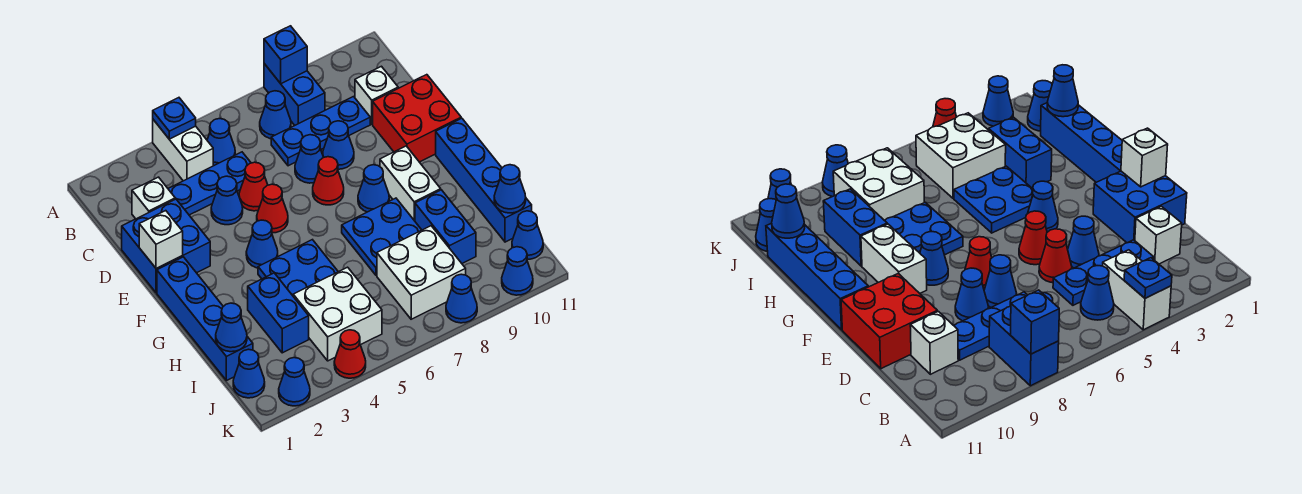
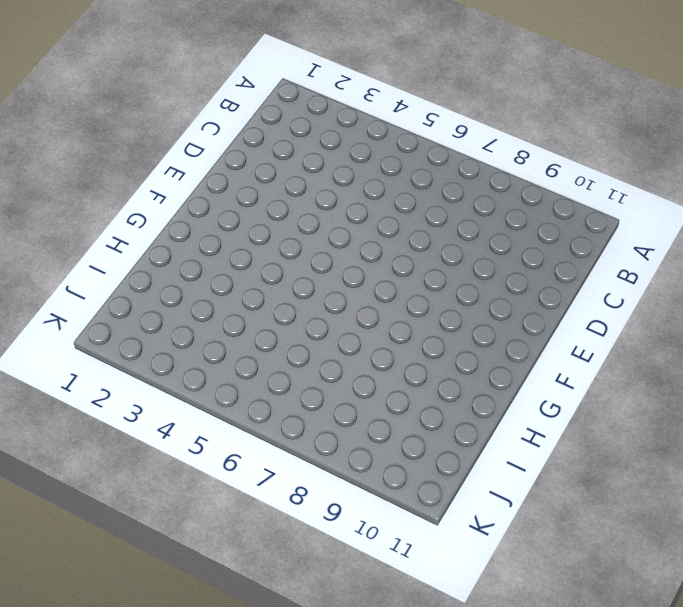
none -> white 1x2 brick [153,120,213,181]
none -> blue 1x2 brick [264,64,325,125]
none -> blue 1x1 cone [207,119,235,166]
none -> blue 1x1 cone [260,91,291,139]

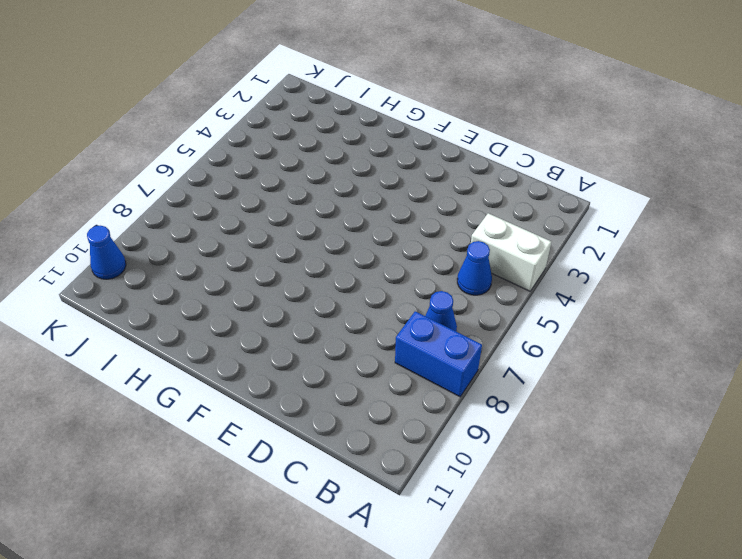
none -> white 1x1 brick [132,177,175,219]
none -> blue 1x3 plate [168,152,251,215]
none -> blue 1x3 plate [271,97,370,166]
none -> white 1x1 brick [355,66,398,124]

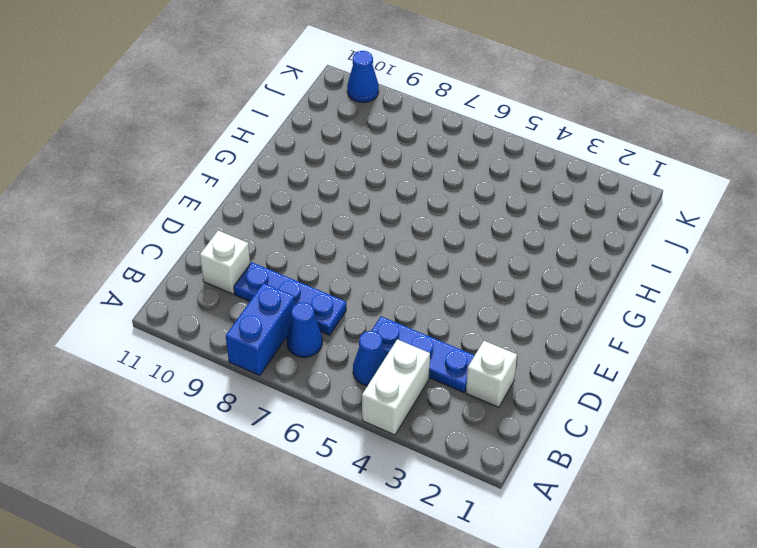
none -> blue 2x2 brick [122,199,210,293]
none -> blue 1x1 cone [211,176,243,225]
none -> red 1x1 cone [239,162,268,211]
none -> blue 1x1 cone [295,135,324,183]

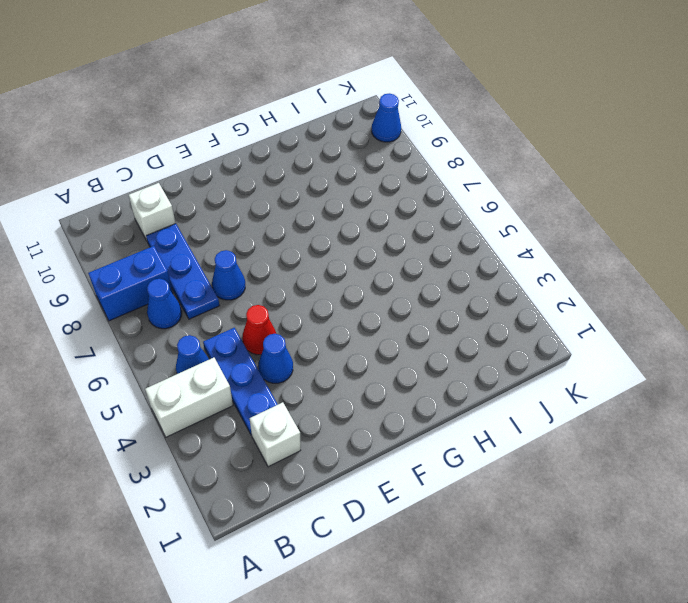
none -> blue 2x2 brick [122,199,210,293]
none -> blue 1x1 cone [323,121,354,169]
none -> red 2x2 brick [373,75,461,162]
none -> red 1x1 cone [257,184,288,233]

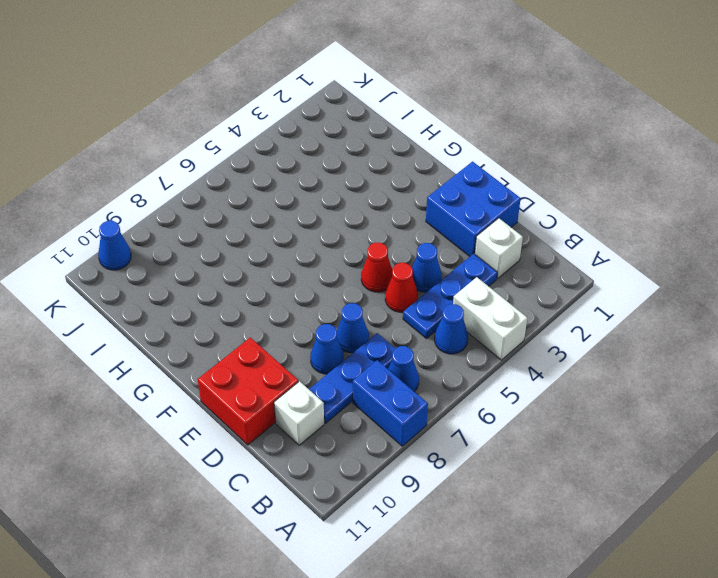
none -> red 1x1 cone [313,157,344,205]
none -> blue 1x4 brick [157,257,253,381]
none -> blue 1x1 cone [246,220,278,268]
none -> blue 1x1 cone [358,165,389,212]

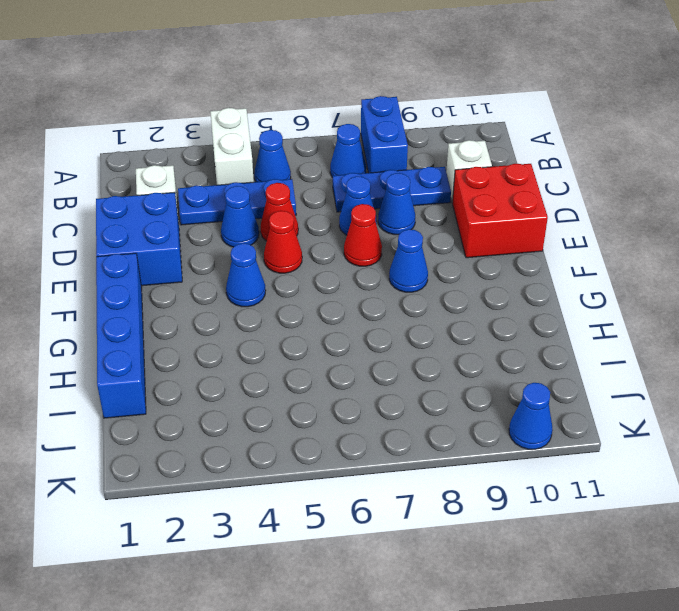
none -> white 1x2 brick [380,146,441,221]
none -> blue 1x4 brick [436,118,532,242]
none -> blue 2x2 plate [258,240,338,296]
none -> blue 2x2 plate [342,198,421,275]

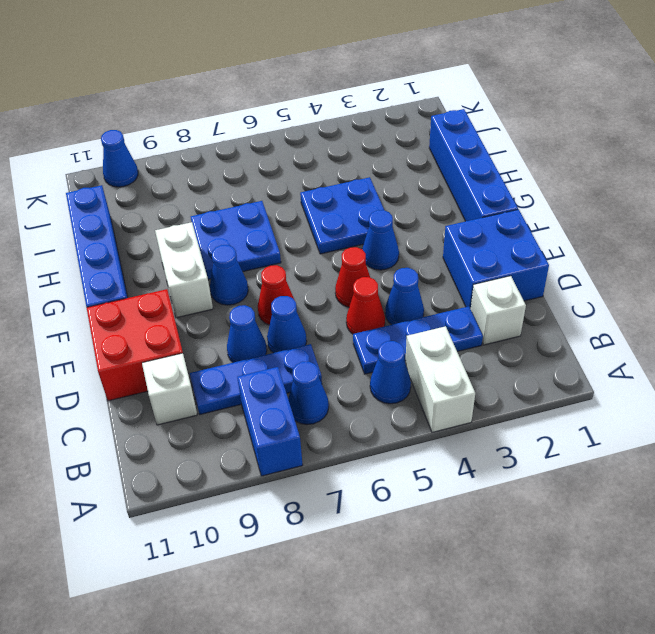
none -> blue 1x2 brick [248,273,309,353]
none -> blue 1x2 brick [415,190,476,263]
none -> white 2x2 brick [293,267,382,361]
none -> white 2x2 brick [377,226,466,319]

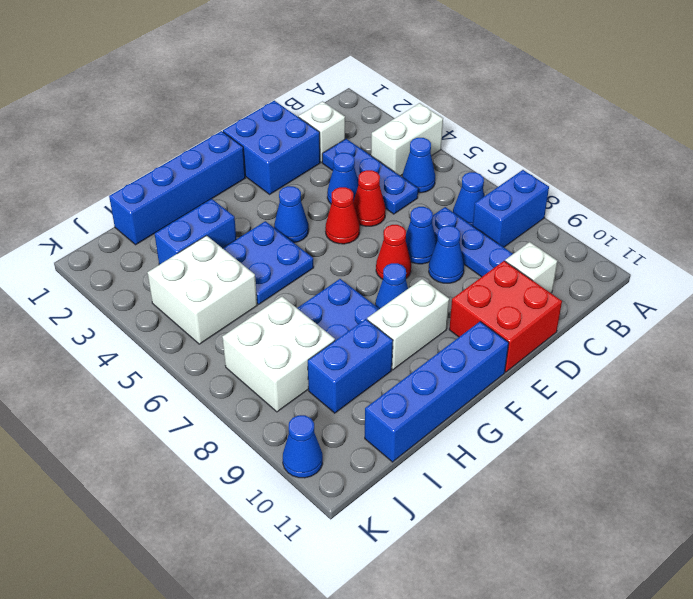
none -> blue 1x1 cone [233,349,265,398]
none -> blue 1x1 cone [512,211,543,259]
none -> blue 1x1 cone [279,358,310,406]
none -> red 1x1 cone [334,330,366,378]

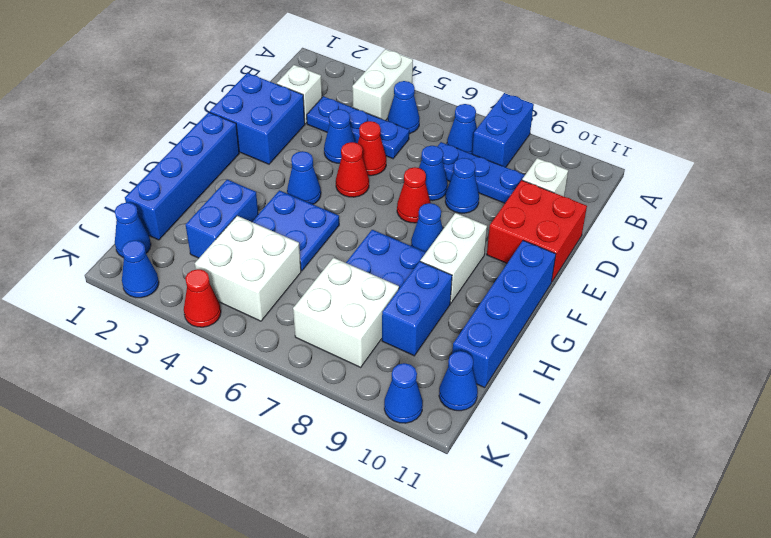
none -> blue 1x1 cone [446,274,477,323]
none -> blue 1x1 plate [153,98,196,139]
none -> blue 1x1 brick [264,26,307,84]
none -> white 1x1 brick [139,211,183,268]

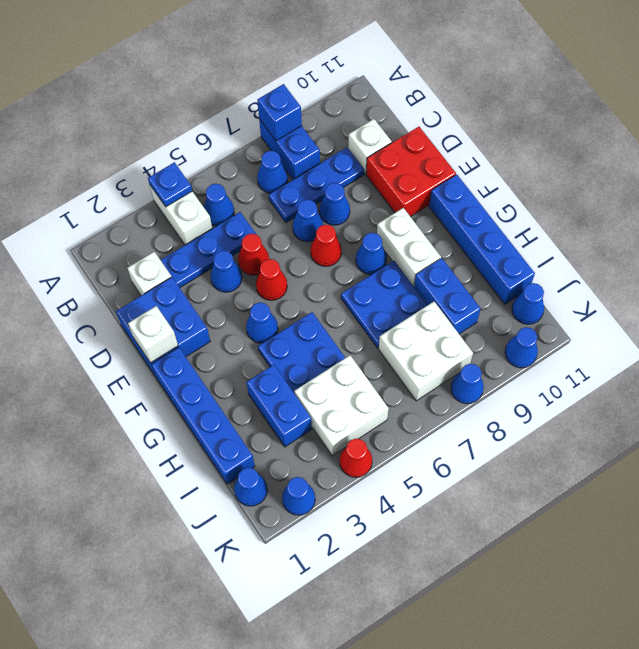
none -> blue 1x1 cone [216,303,247,352]
none -> blue 1x1 cone [494,165,526,213]

